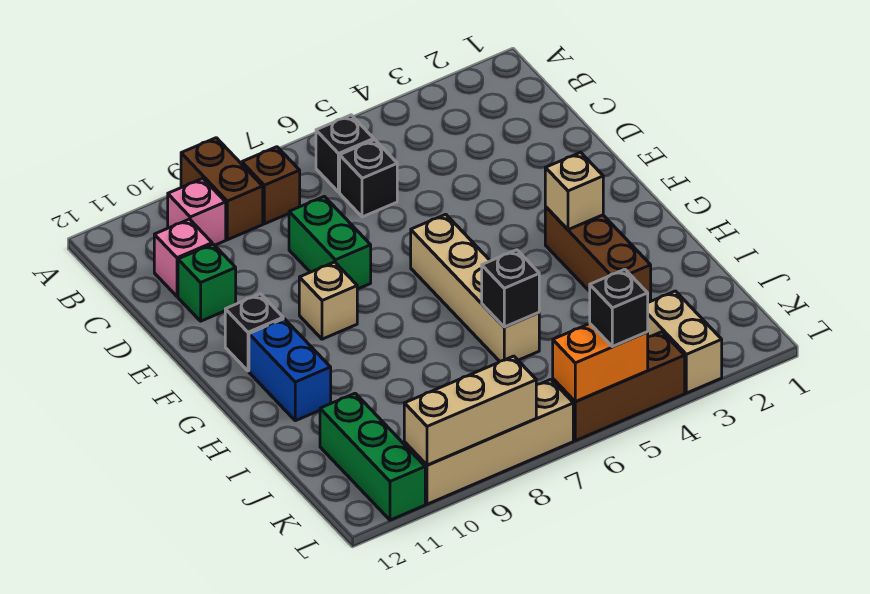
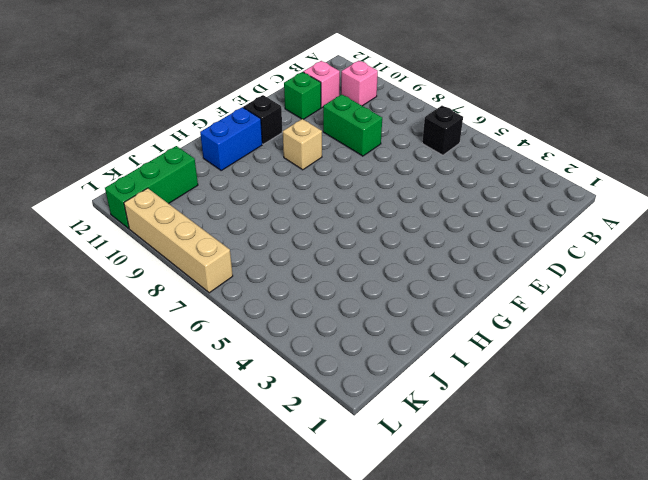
green 1x2 brick [323,94,382,156] -> green 1x2 brick turned to [289,196,371,289]
none -> brown 1x2 brick [181,138,263,240]
none -> brown 1x1 brick [242,147,300,224]
none -> black 1x1 brick [340,140,397,217]

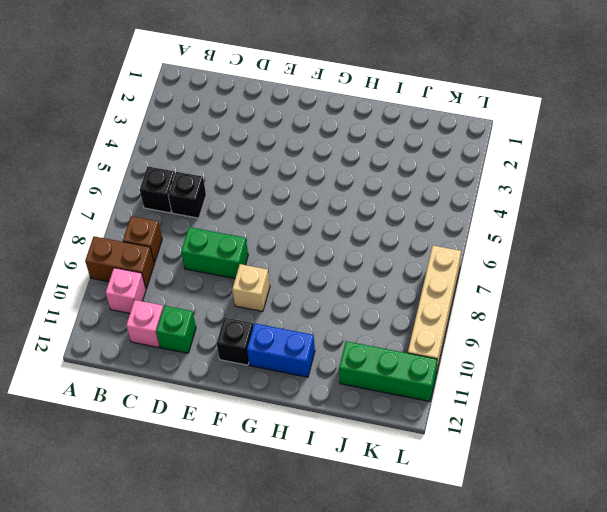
none -> tan 1x4 brick [411,214,539,361]
none -> brown 1x3 brick [545,207,651,302]
none -> tan 1x2 brick [648,291,722,393]

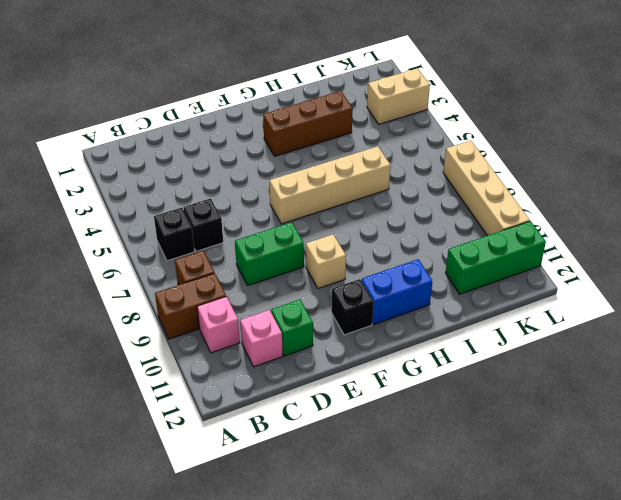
none -> brown 1x3 brick [553,332,685,441]
none -> tan 1x1 brick [545,152,603,230]
none -> black 1x1 brick [482,250,539,327]

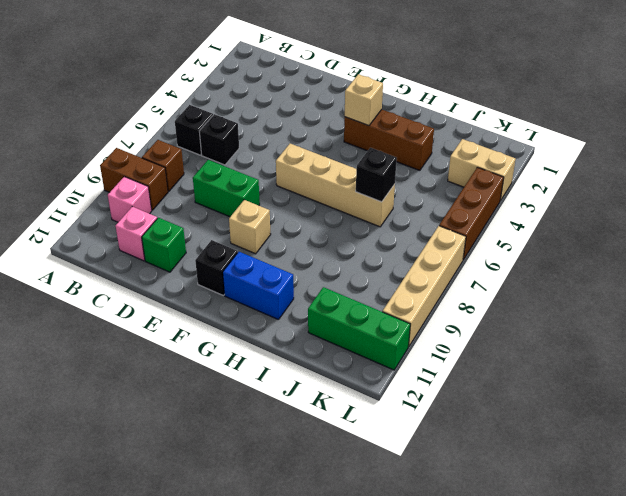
none -> orange 1x2 brick [553,324,648,402]
none -> tan 1x3 brick [404,356,536,465]
none -> black 1x1 brick [590,269,648,347]

